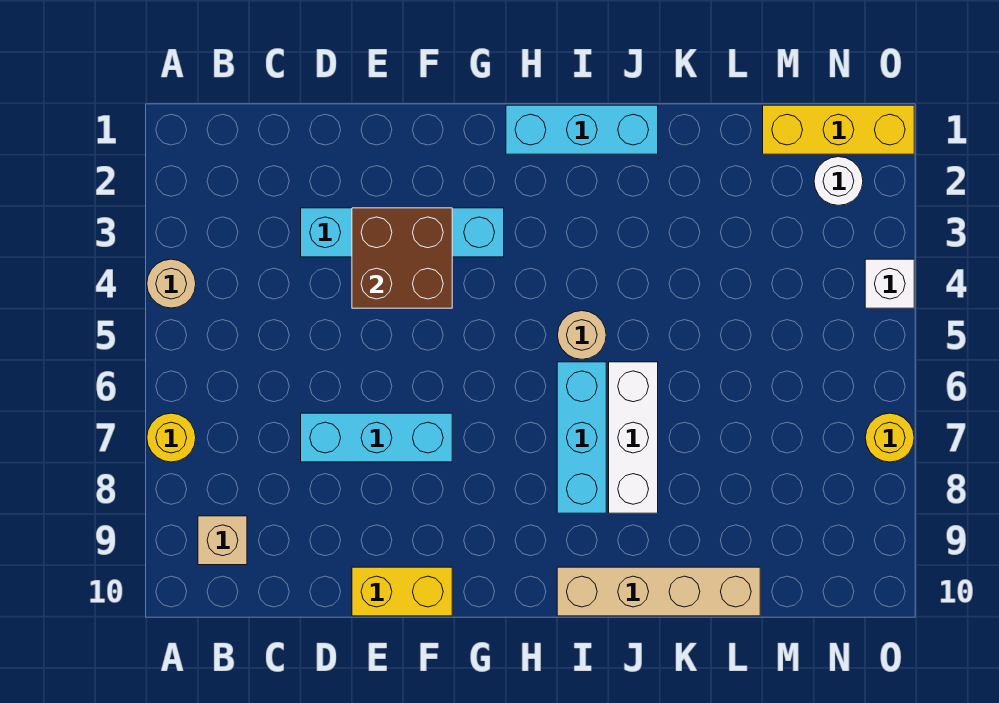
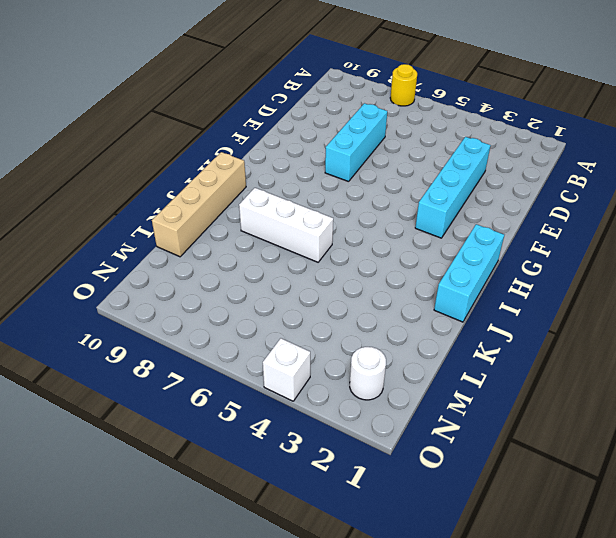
none -> tan 1x1 round brick [147,259,196,308]
none -> tan 1x1 brick [198,516,247,565]
none -> yellow 1x2 brick [352,567,452,616]

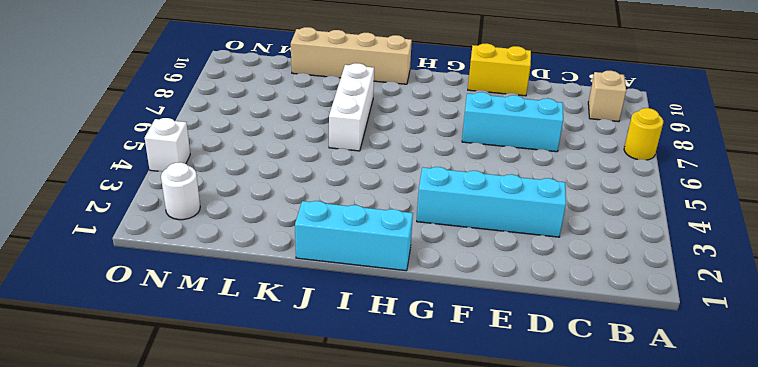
none -> tan 1x1 round brick [147,259,196,308]
none -> tan 1x1 round brick [558,311,606,359]
none -> cyan 1x3 brick [557,362,606,513]

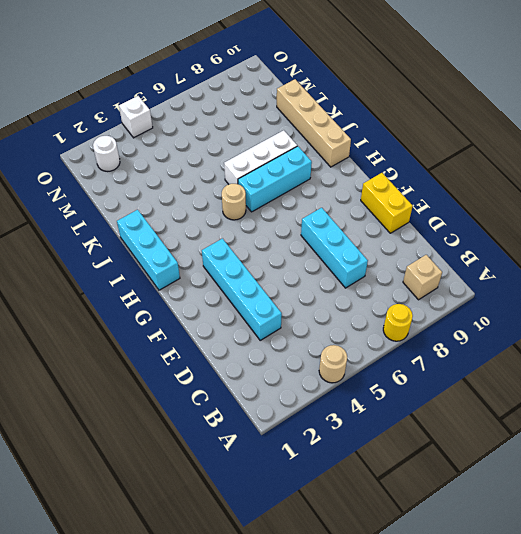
none -> yellow 1x3 brick [763,105,914,154]
none -> yellow 1x1 round brick [865,413,914,462]
none -> brown 2x2 brick [352,208,452,308]

